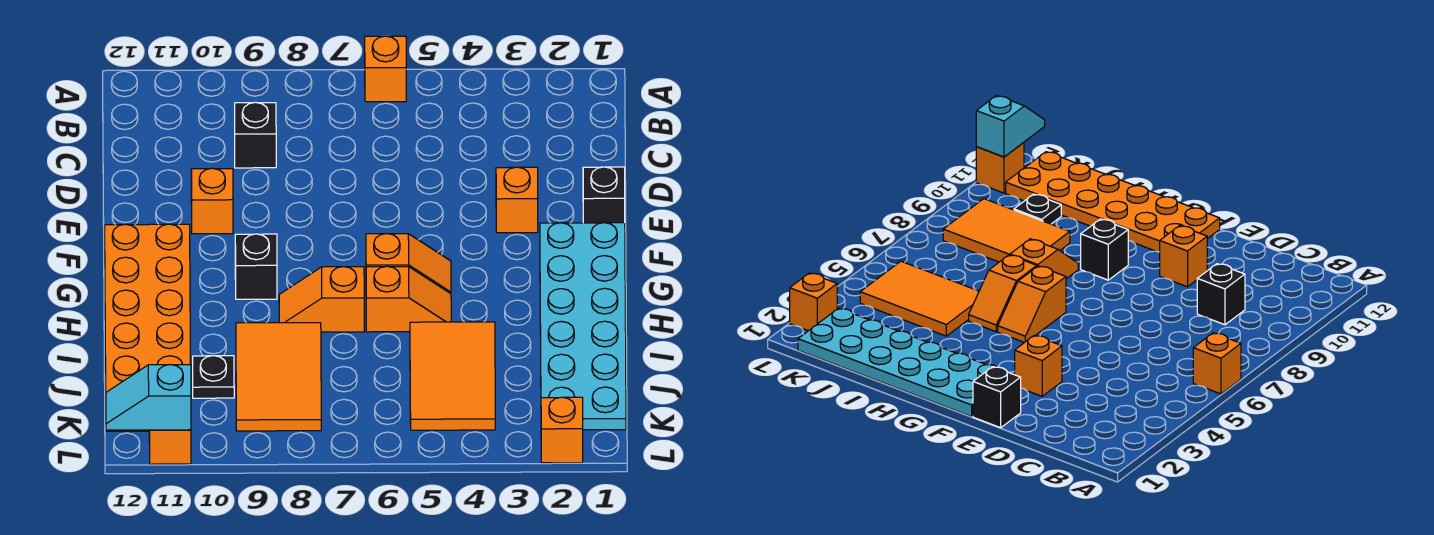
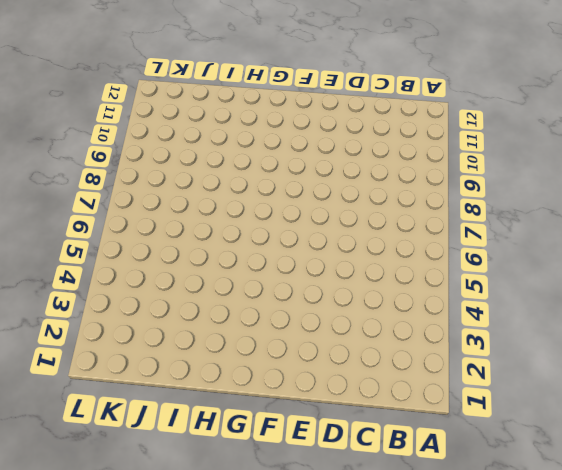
none -> orange 1x1 brick [365,36,406,102]
none -> black 1x1 brick [235,102,276,168]
none -> black 1x1 brick [583,167,625,223]

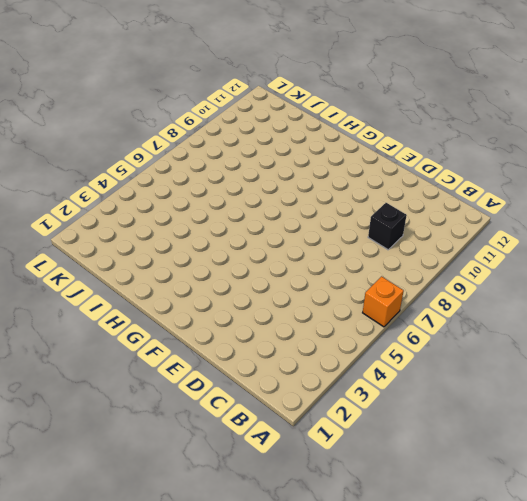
none -> black 1x1 brick [583,167,625,223]
none -> orange 1x1 brick [496,167,538,233]
none -> orange 1x1 brick [191,168,233,234]

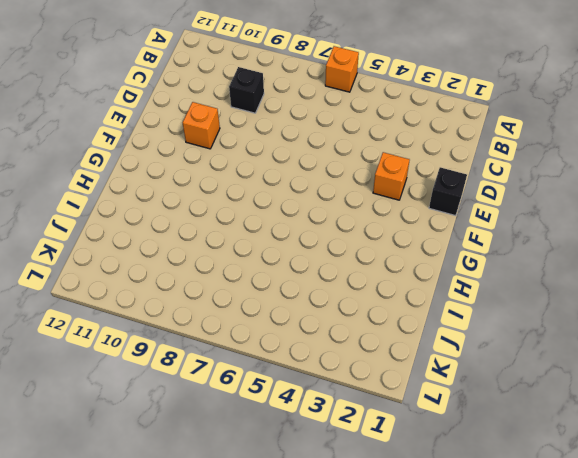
none -> cyan 2x6 plate [540,223,626,430]
none -> orange 2x6 plate [105,224,191,431]
none -> orange 1x2 slope [366,234,451,294]

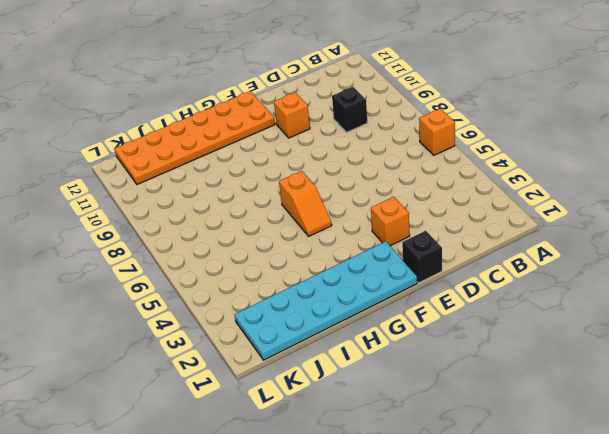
none -> black 1x1 brick [235,234,277,299]
none -> orange 1x2 slope [366,266,451,332]
none -> orange 1x2 slope [279,267,364,332]

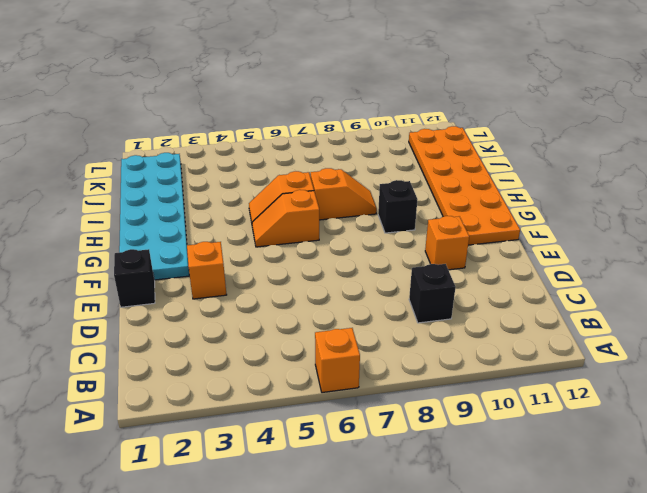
none -> orange 2x3 tile [410,322,495,430]
none -> orange 2x3 tile [236,323,321,431]
none -> black 1x1 plate [193,356,234,398]

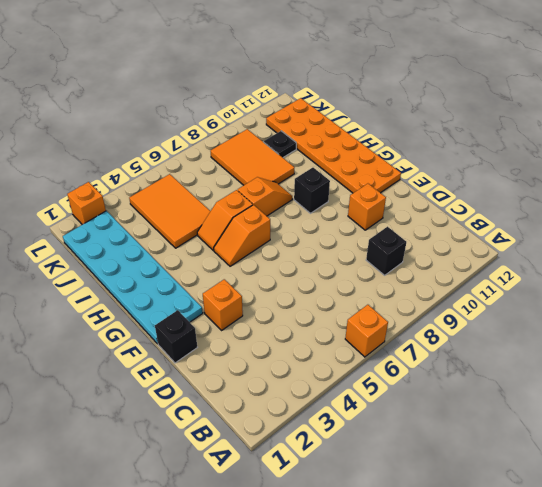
none -> orange 1x1 brick [149,430,191,464]
none -> cyan 1x2 slope [106,365,191,430]

